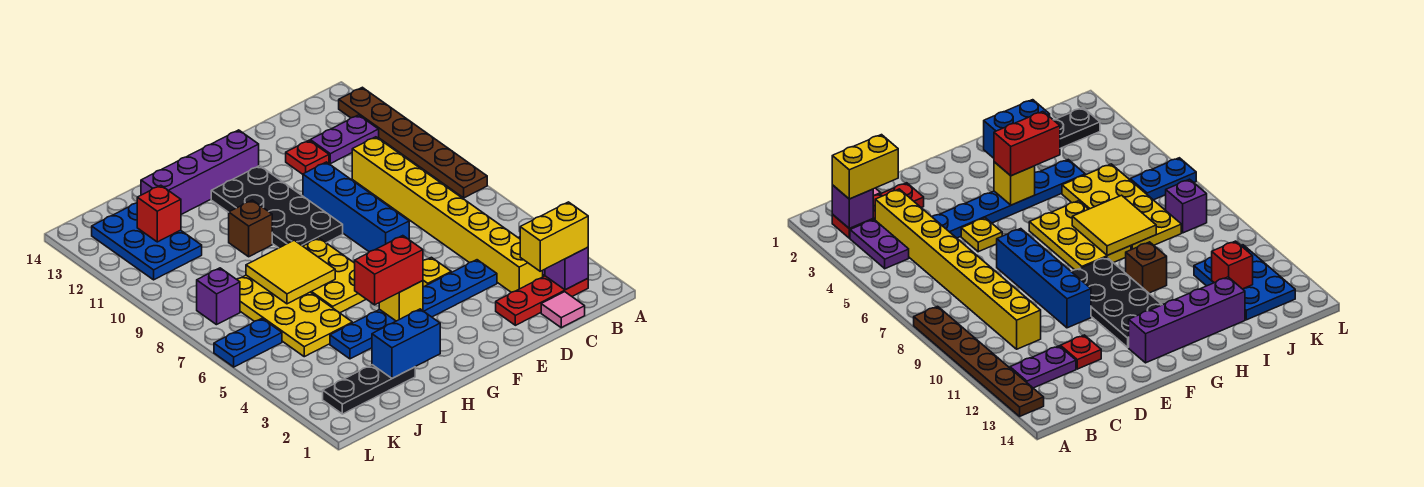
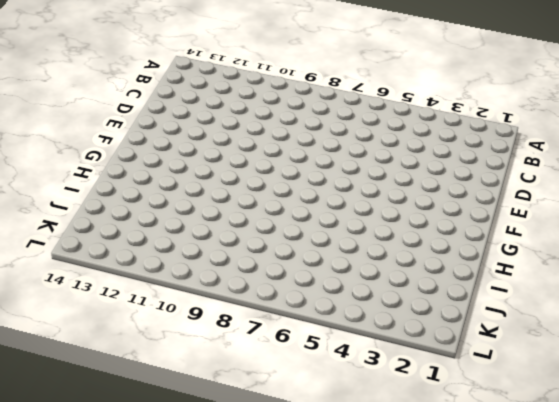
none -> brown 1x6 plate [339,87,487,198]
none -> red 1x3 plate [496,276,588,325]
none -> purple 1x2 plate [850,220,909,269]

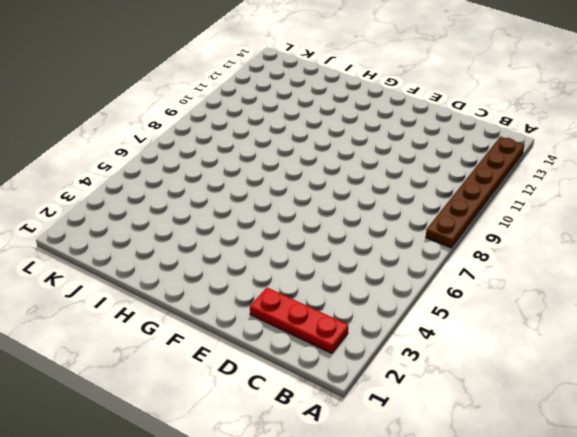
none -> purple 1x2 plate [850,220,909,269]
none -> purple 1x2 plate [310,115,379,164]
none -> pink 1x1 tile [541,292,585,328]

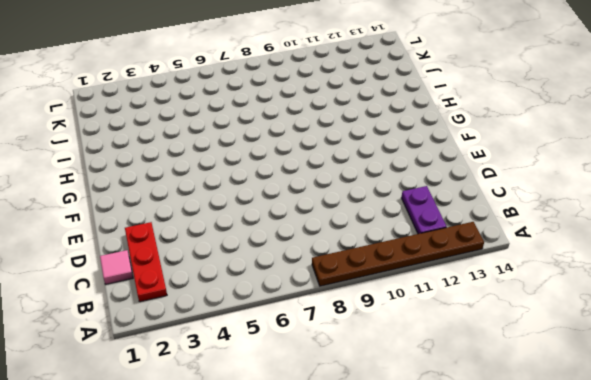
none -> purple 1x2 plate [850,220,909,269]
none -> yellow 1x8 brick [352,137,543,292]
none -> blue 1x6 plate [330,260,497,359]

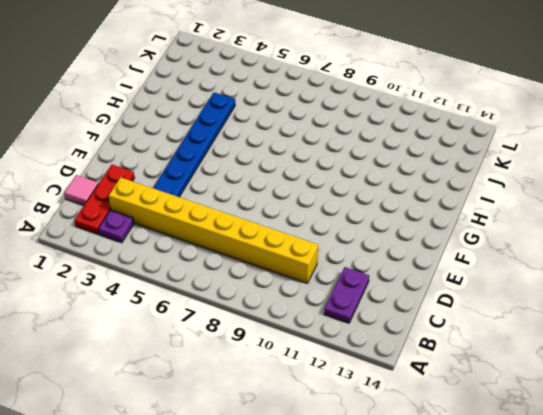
purple 1x1 plate [98,210,134,243] -> purple 1x2 plate [850,220,909,269]
none -> brown 1x6 plate [339,87,487,198]
none -> red 1x1 plate [286,140,329,174]
none -> yellow 1x1 plate [423,257,451,287]

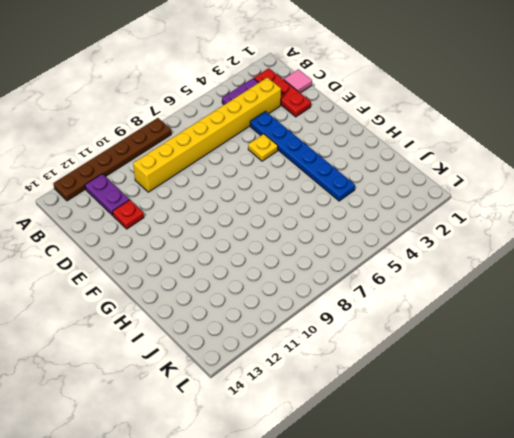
none -> blue 1x4 brick [303,162,409,252]
none -> black 2x4 plate [211,166,343,248]
none -> purple 1x4 brick [141,130,259,214]

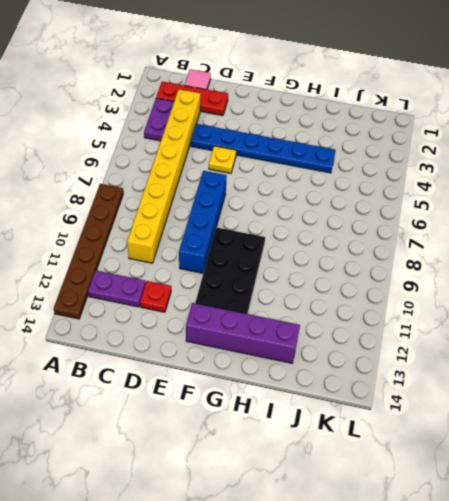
none -> yellow 2x3 plate [303,238,366,313]
none -> brown 1x1 brick [229,200,272,257]
none -> black 1x3 plate [323,365,415,414]

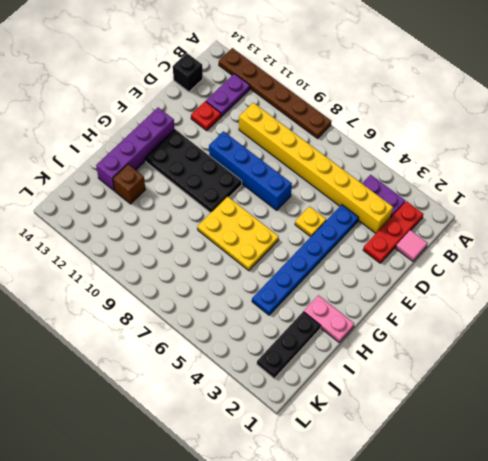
black 1x1 brick [173,53,203,92] -> none
pink 1x2 plate [304,295,354,342] -> none
brown 1x1 brick [113,164,145,204] -> brown 1x1 brick moved to [229,200,272,257]
none -> yellow 2x4 plate [237,275,352,357]
none -> blue 2x3 plate [92,203,202,280]
none -> blue 1x2 plate [214,319,282,367]

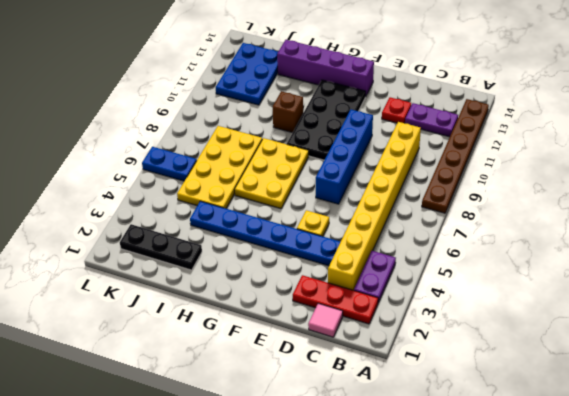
none -> purple 1x1 brick [197,268,240,325]
none -> purple 1x1 brick [545,247,588,290]
none -> yellow 1x1 brick [379,281,423,321]

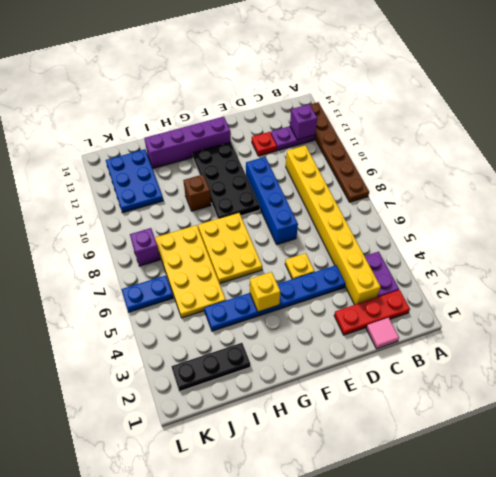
purple 1x1 brick [290,104,317,140] -> purple 1x1 brick moved to [545,247,588,290]
none -> blue 1x2 brick [372,309,440,378]
none -> yellow 2x2 tile [246,240,335,304]
none -> red 1x1 brick [137,185,181,242]

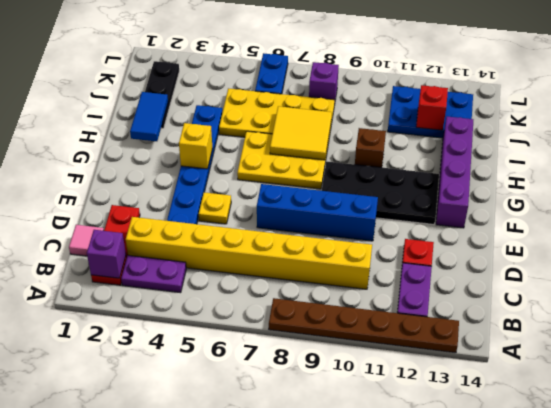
blue 1x2 tile [130,92,168,141] -> blue 1x2 brick [372,309,440,378]
none -> yellow 1x2 brick [520,202,588,271]
none -> red 1x2 brick [355,236,423,305]

